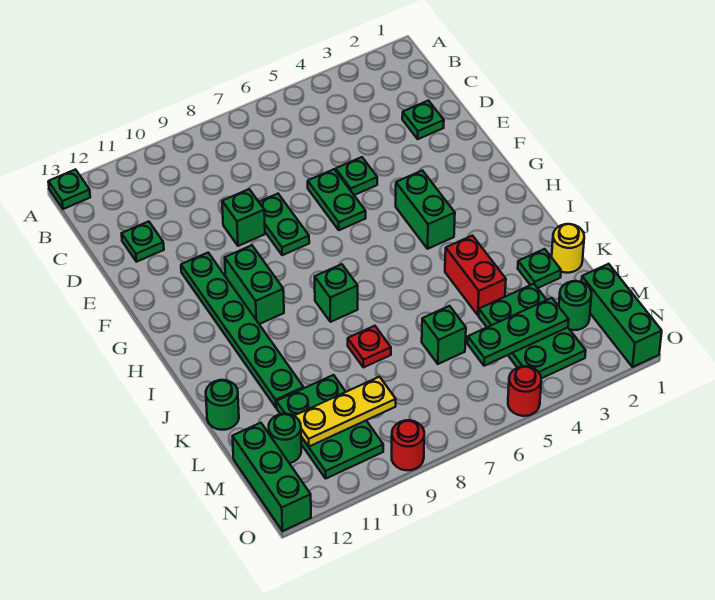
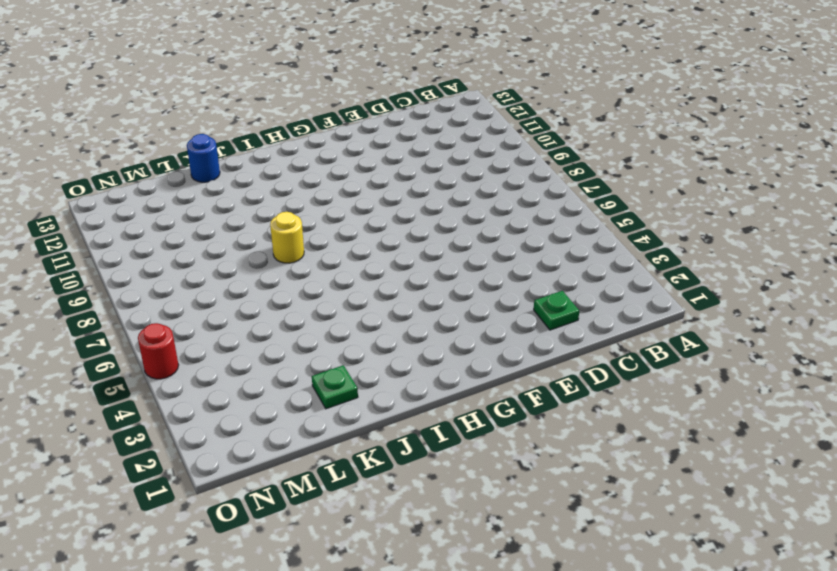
yellow 1x1 round brick [270,212,304,263] -> yellow 1x1 round brick moved to [552,224,584,273]
blue 1x1 round brick [187,134,220,182] -> green 1x1 round brick [206,380,239,430]
none -> green 1x1 plate [48,170,90,209]
none -> green 1x1 plate [122,221,164,262]
none -> green 1x1 plate [336,157,377,195]

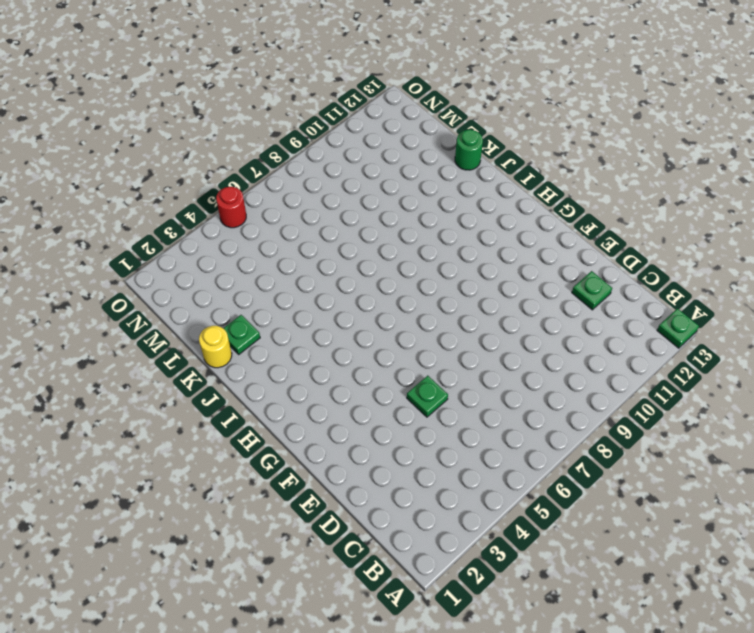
none -> green 1x1 plate [402,101,444,139]
none -> green 1x2 plate [308,169,366,230]
none -> green 1x2 plate [259,194,309,255]

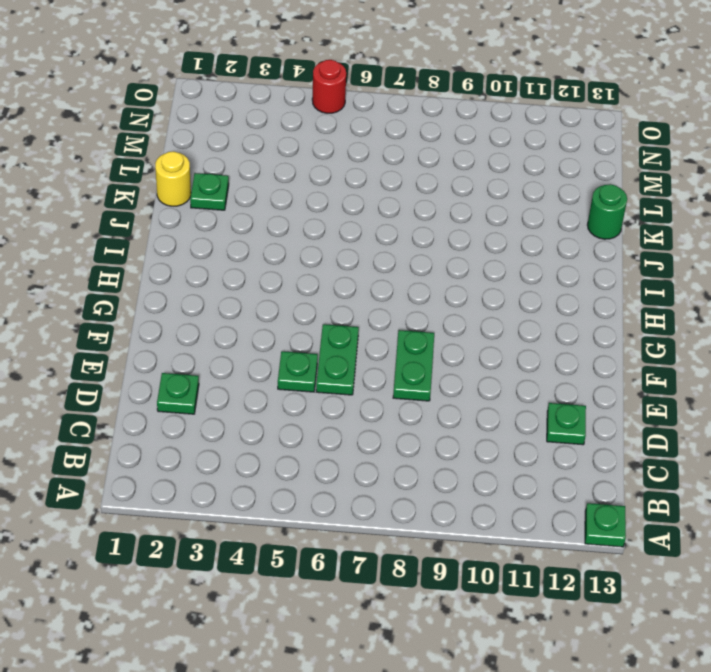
none -> green 1x1 brick [222,189,265,246]
none -> green 1x6 plate [181,253,304,407]
none -> green 1x2 brick [396,170,455,249]

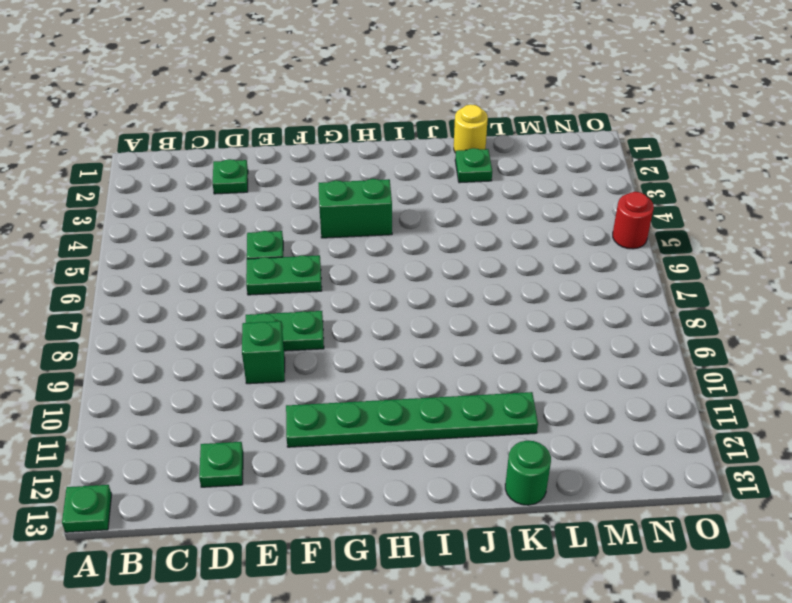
none -> green 1x2 brick [225,245,284,324]
none -> green 1x1 brick [315,264,358,322]
none -> red 1x2 brick [445,236,506,315]

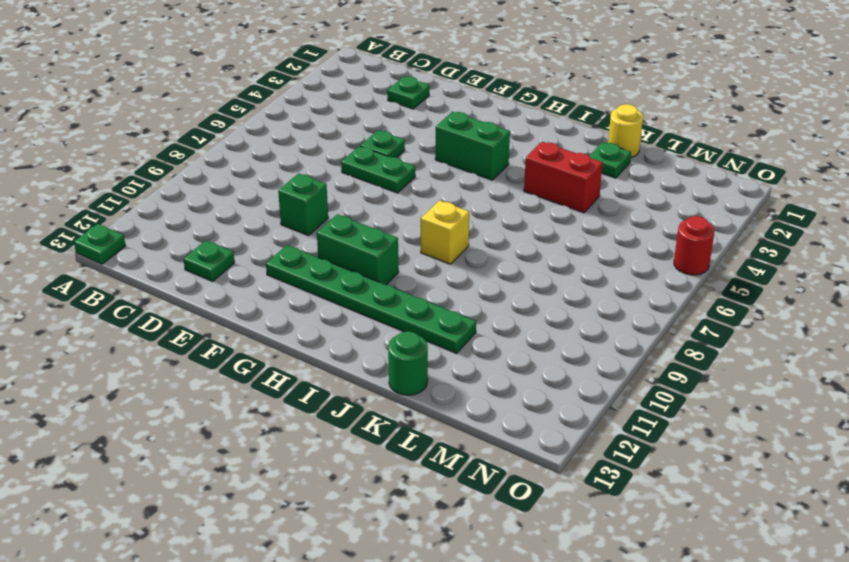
yellow 1x1 brick [421,200,469,264] -> green 1x1 brick [315,264,358,322]
none -> green 1x2 plate [259,194,309,255]
none -> red 1x1 plate [348,326,391,367]
none -> green 2x3 plate [479,284,586,378]

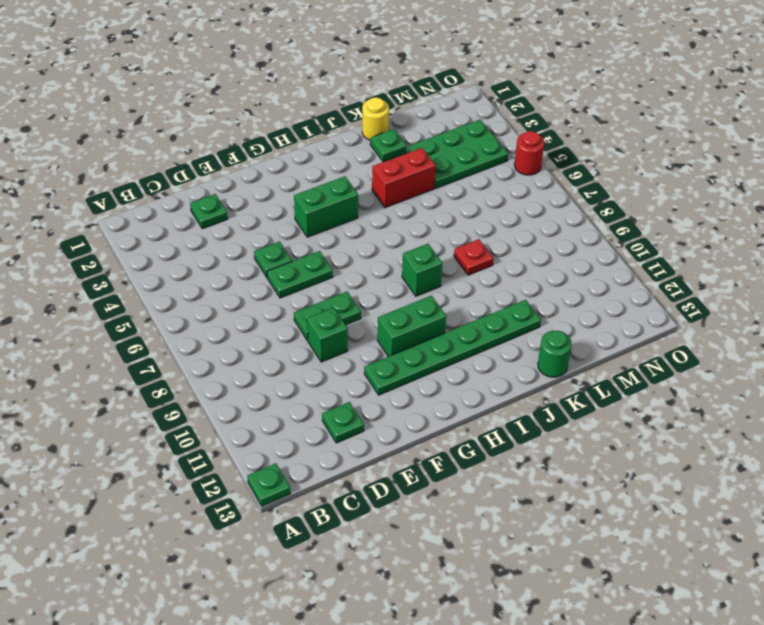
none -> green 1x1 brick [422,306,466,364]
none -> green 2x3 plate [276,375,383,478]
none -> green 1x3 brick [582,264,662,367]

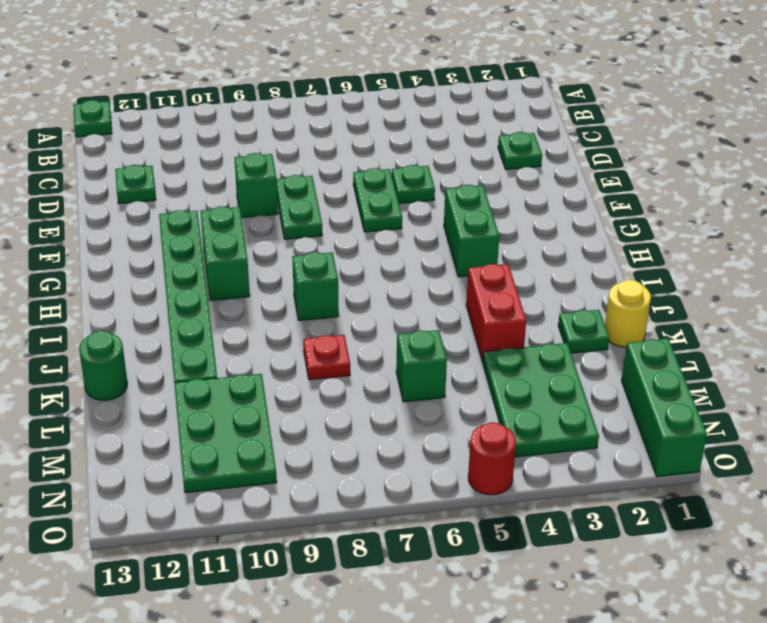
none -> green 1x1 round brick [559,281,591,330]
none -> green 1x1 round brick [269,414,301,463]
none -> green 1x3 brick [232,423,311,531]

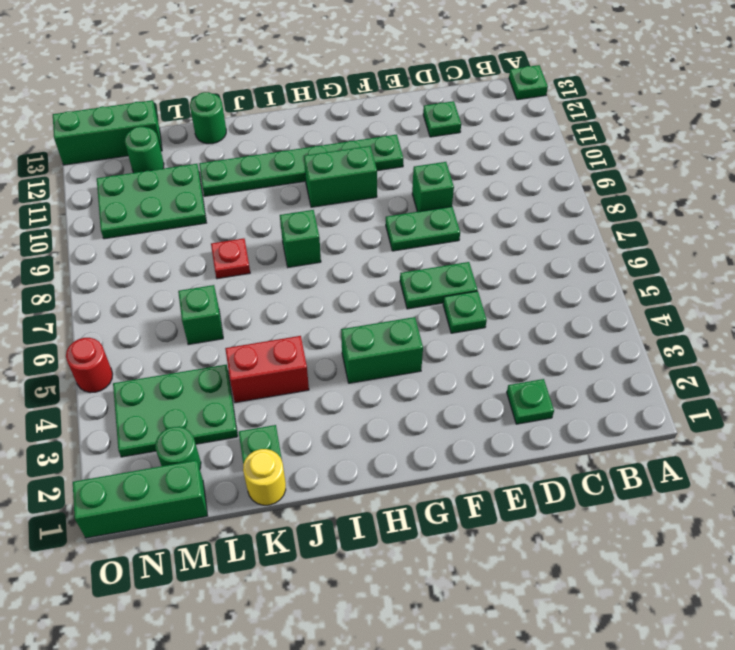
none -> red 1x1 round brick [392,420,424,470]
none -> green 1x3 plate [468,298,569,366]
none -> yellow 1x3 plate [294,377,396,447]

